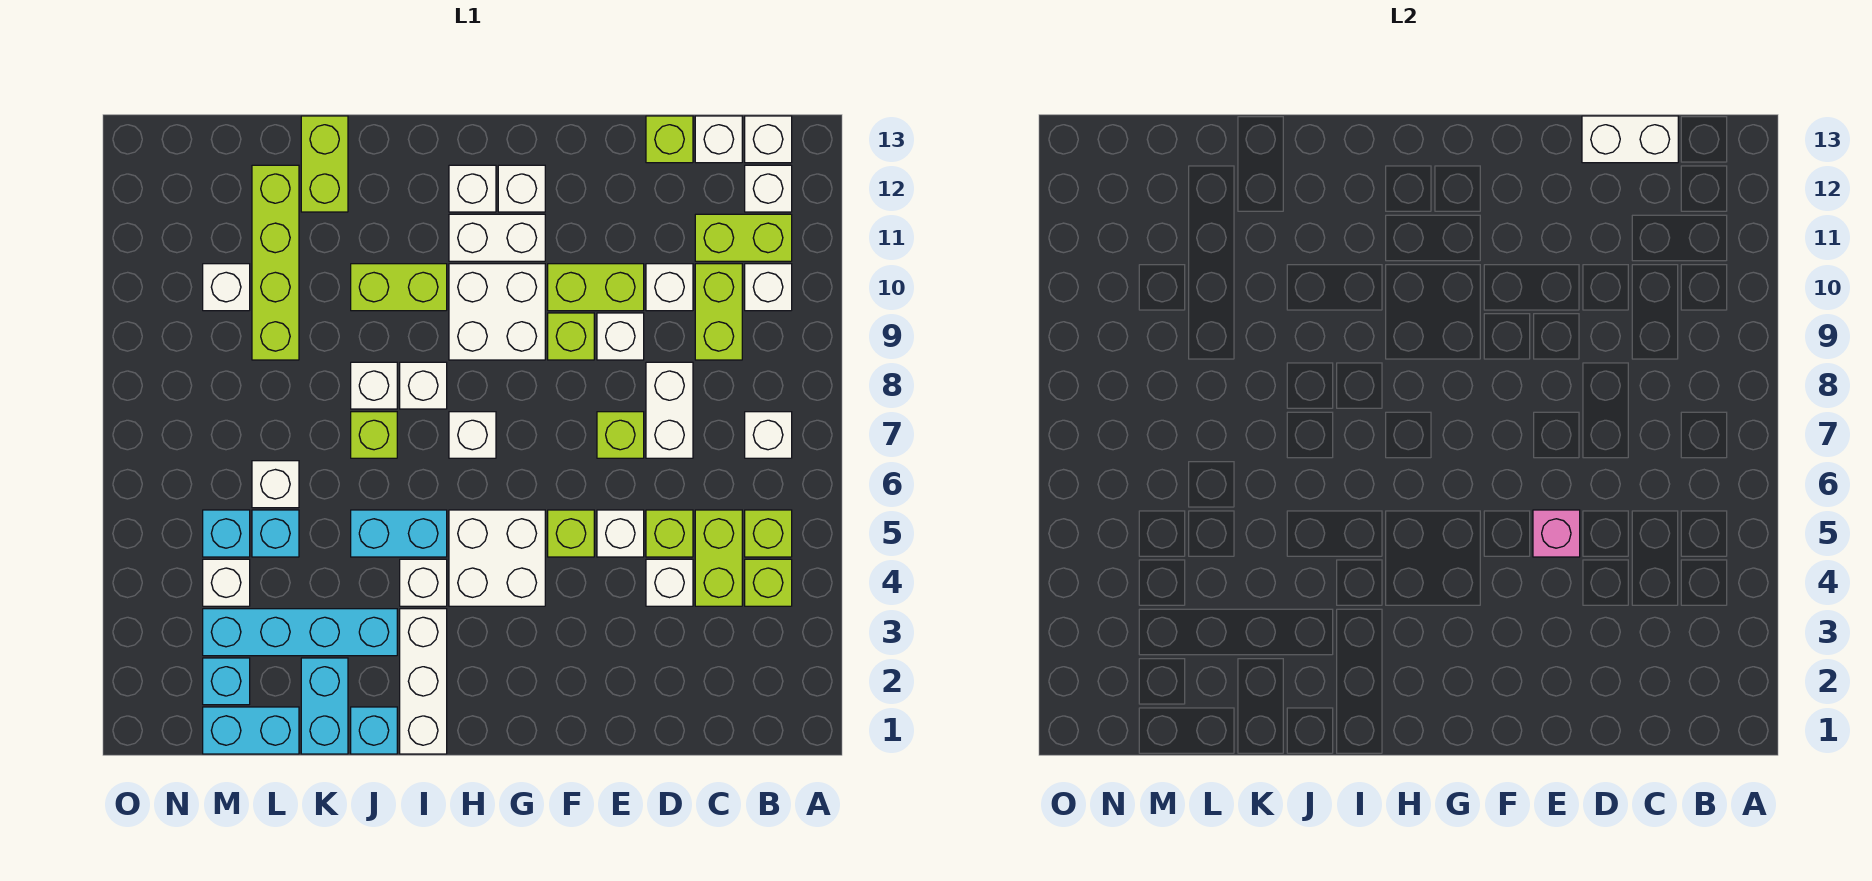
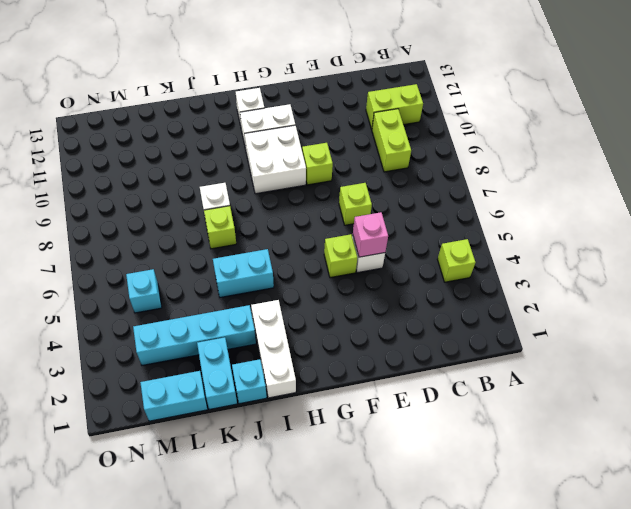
none -> lime 1x1 brick [745,510,792,557]
none -> white 1x1 brick [745,412,792,458]
none -> white 1x1 brick [745,264,792,311]
none -> white 1x1 brick [745,165,792,212]

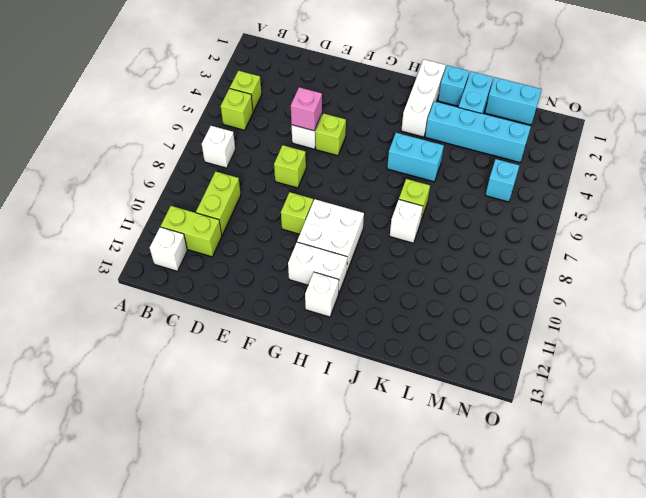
none -> white 1x1 brick [745,264,792,311]
none -> white 1x1 brick [745,116,792,163]
none -> lime 1x2 brick [695,510,742,606]
none -> white 1x1 brick [695,116,742,163]

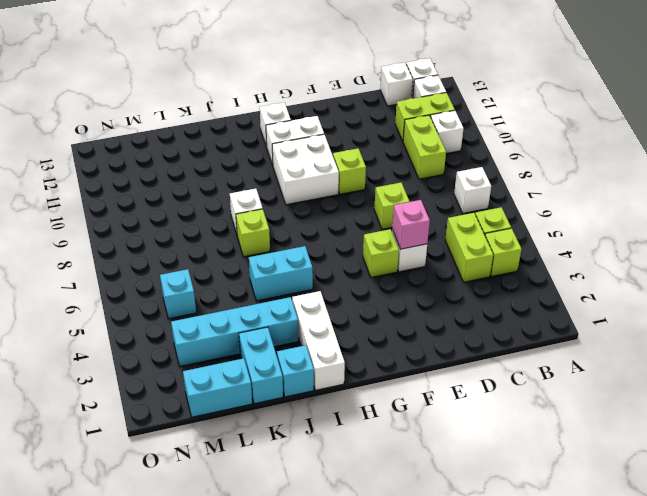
none -> white 1x1 brick [646,559,693,606]
none -> lime 1x1 brick [646,510,693,557]
none -> white 1x2 brick [646,362,693,458]
none -> white 1x1 brick [646,264,693,311]

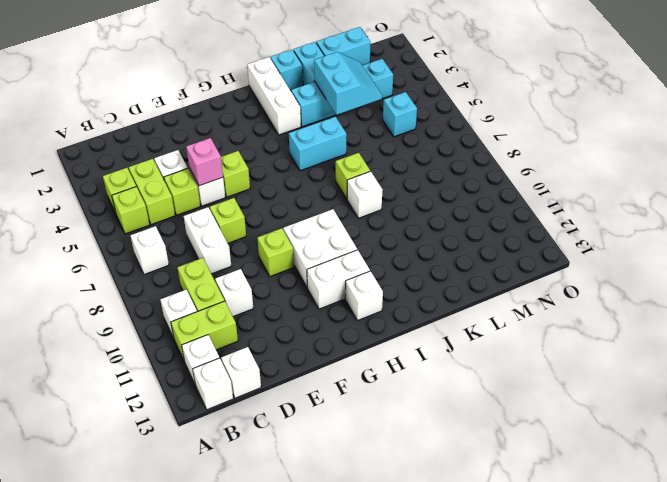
cyan 2x2 slope [314,52,382,115] -> none
none -> lime 1x1 brick [646,116,693,163]
none -> white 1x1 brick [597,313,644,360]
none -> lime 1x2 brick [548,264,644,311]
none -> white 2x2 brick [449,510,545,606]

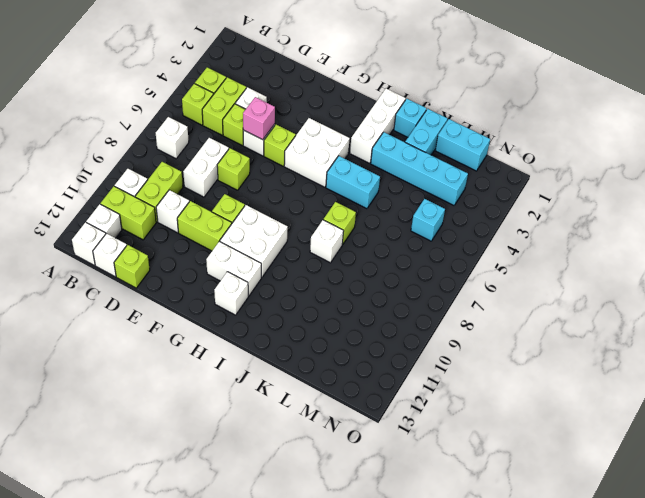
none -> white 1x1 brick [597,313,644,360]
none -> white 1x1 brick [498,165,545,212]
none -> white 1x1 brick [449,412,496,458]
none -> white 1x1 brick [400,559,447,606]

